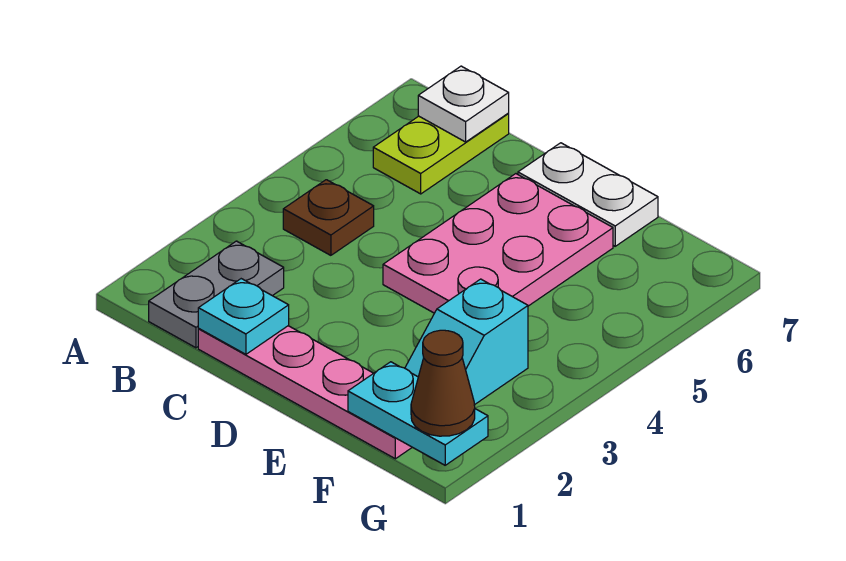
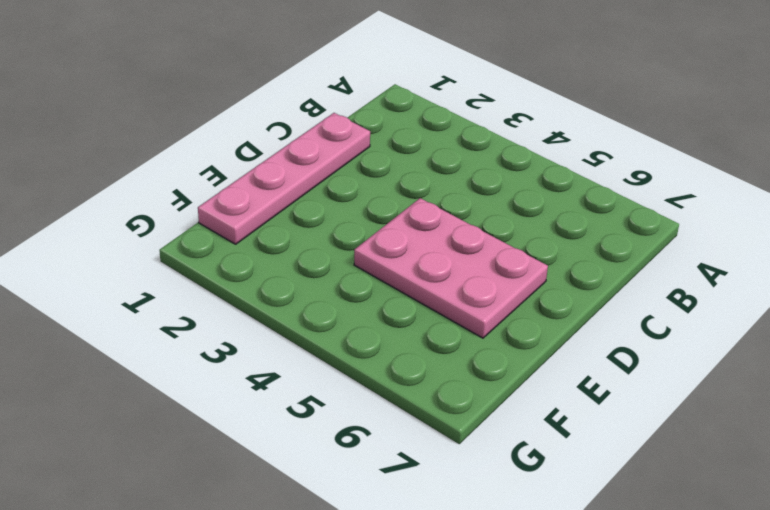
none -> grey 1x2 plate [149,241,284,348]
none -> brown 1x1 plate [283,180,374,255]

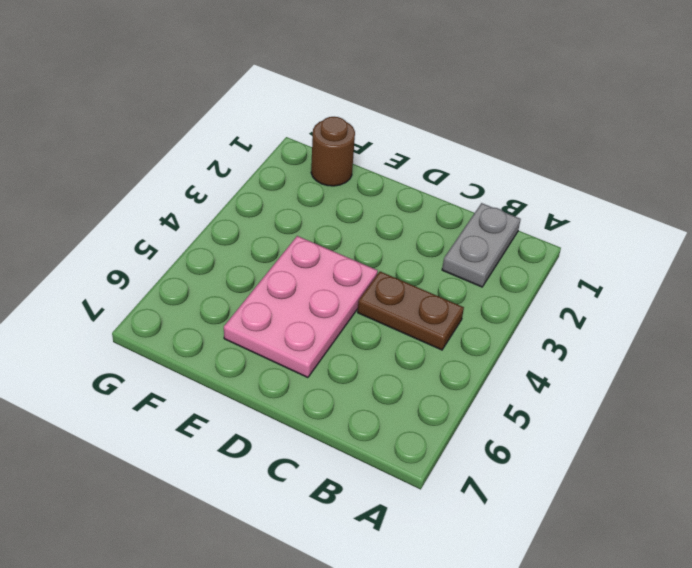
brown 1x2 plate [358,272,464,350] -> brown 1x1 plate [283,180,374,255]
brown 1x1 round brick [311,117,355,186] -> pink 1x4 plate [198,326,412,459]
none -> lime 1x2 plate [373,114,509,194]
none -> white 1x2 plate [518,143,658,246]

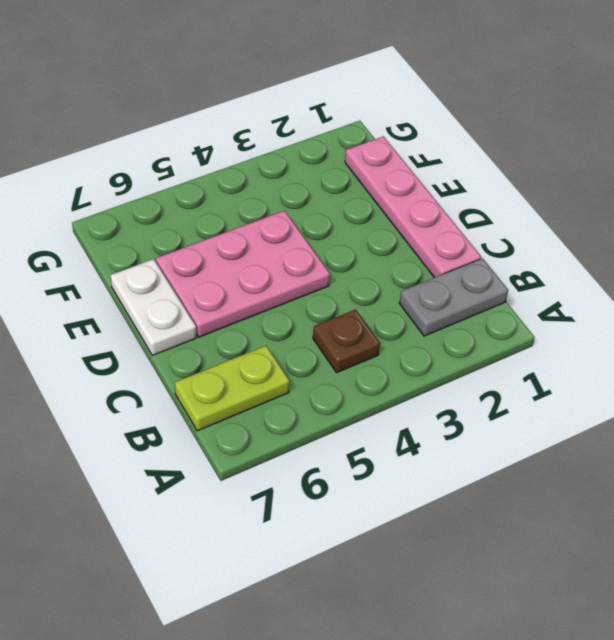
none -> cyan 1x2 slope [405,279,528,405]
none -> white 1x1 plate [418,66,509,142]

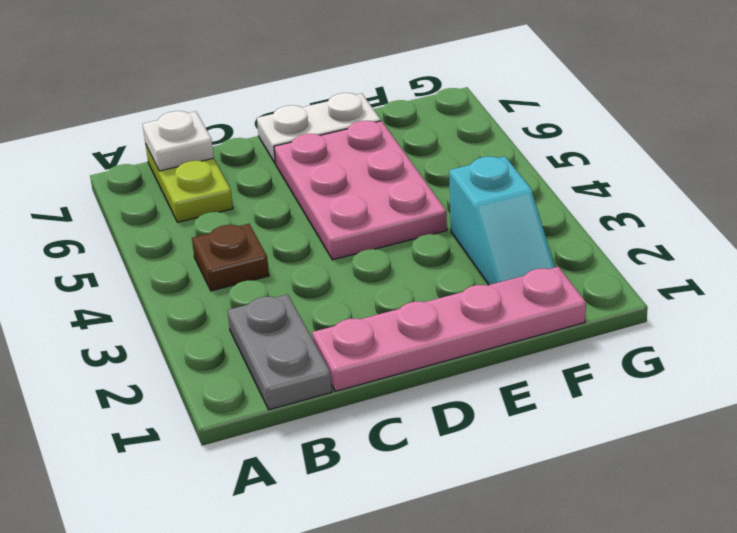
none -> cyan 1x1 plate [198,279,289,354]
none -> cyan 1x2 plate [348,362,488,465]

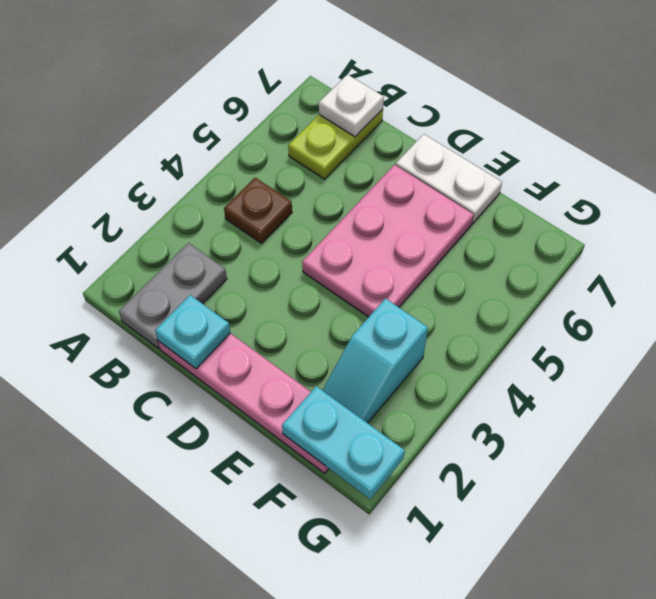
none -> brown 1x1 cone [411,330,475,436]

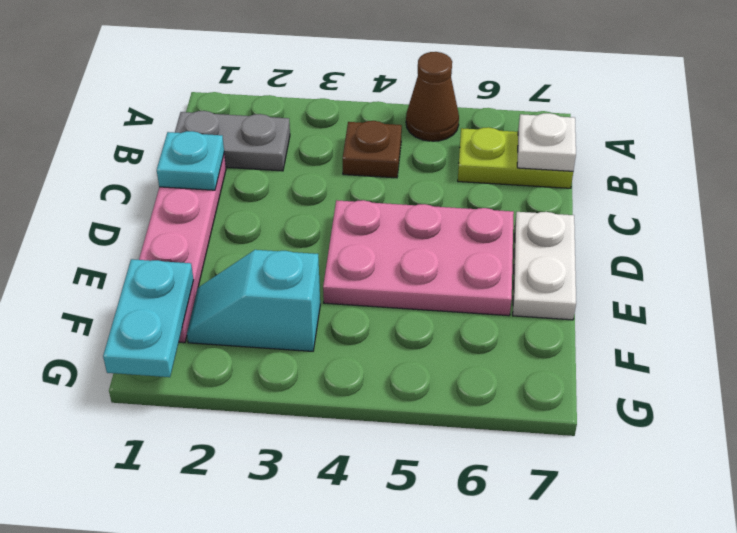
brown 1x1 cone [406,52,459,141] -> brown 1x1 cone moved to [411,330,475,436]

